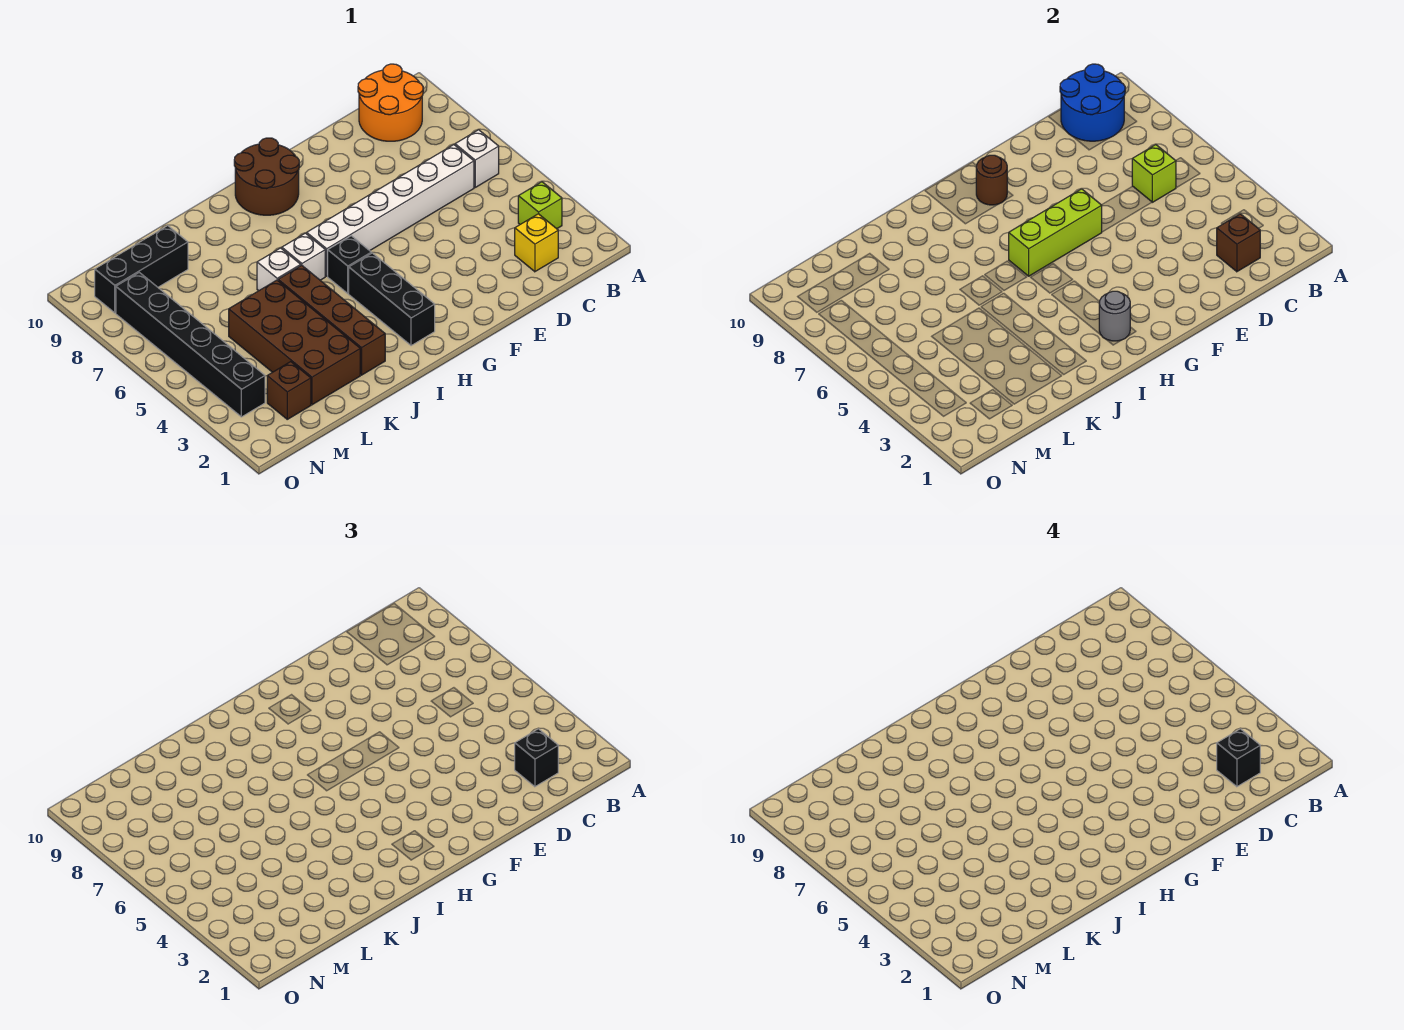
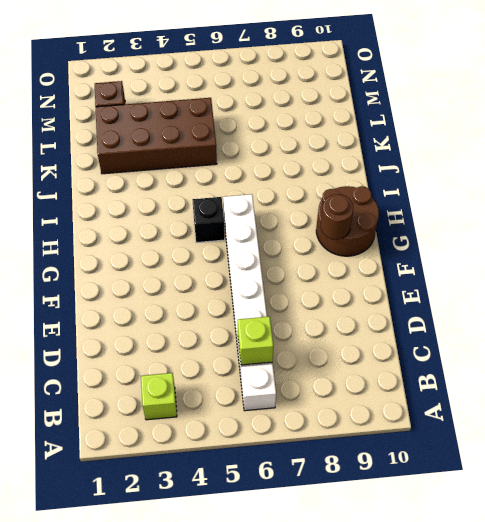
none -> orange 2x2 round brick [358,64,423,141]
none -> yellow 1x1 brick [515,214,558,272]
none -> black 1x3 brick [349,253,435,346]

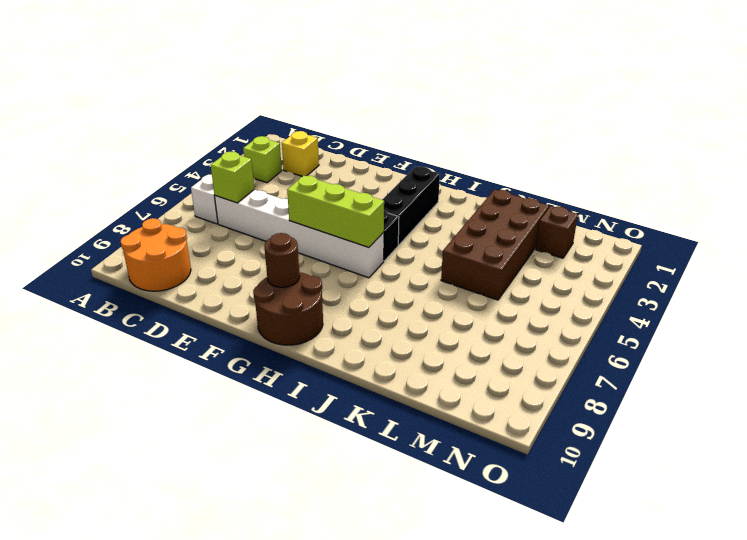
none -> white 1x1 brick [282,233,325,280]
none -> brown 1x4 brick [278,265,385,375]
none -> white 1x1 brick [257,248,301,291]

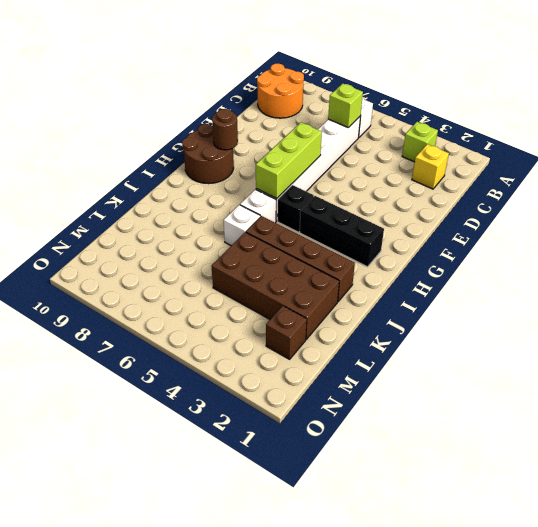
none -> black 1x3 brick [95,226,188,313]
none -> black 1x6 brick [116,272,265,417]
none -> blue 2x2 round brick [1060,64,1125,141]

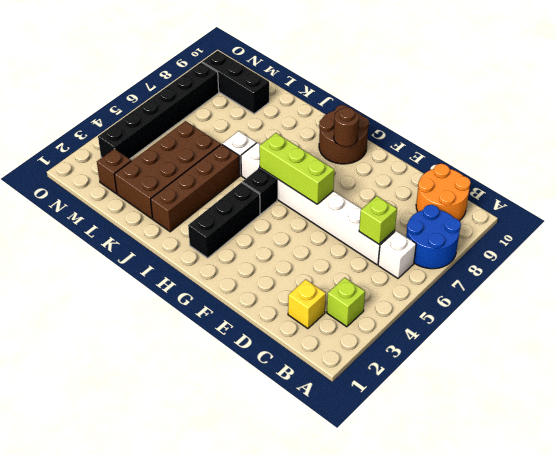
blue 2x2 round brick [406,205,461,269] -> blue 2x2 round brick moved to [1060,64,1125,141]
none -> brown 1x1 brick [1217,214,1260,272]
none -> grey 1x1 round brick [1099,291,1130,341]
none -> black 1x1 brick [515,729,558,787]

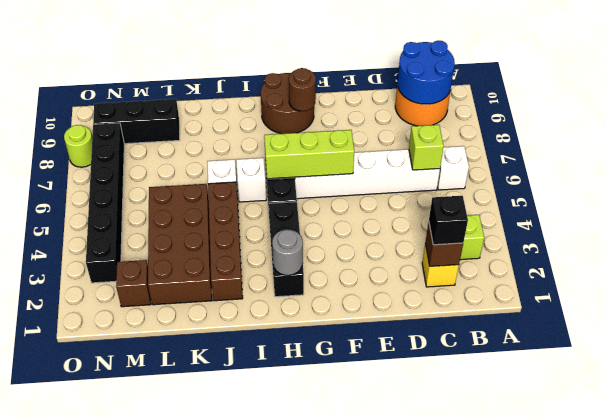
lime 1x1 round brick [64,125,92,167] -> none
none -> black 1x1 brick [1217,729,1260,787]

